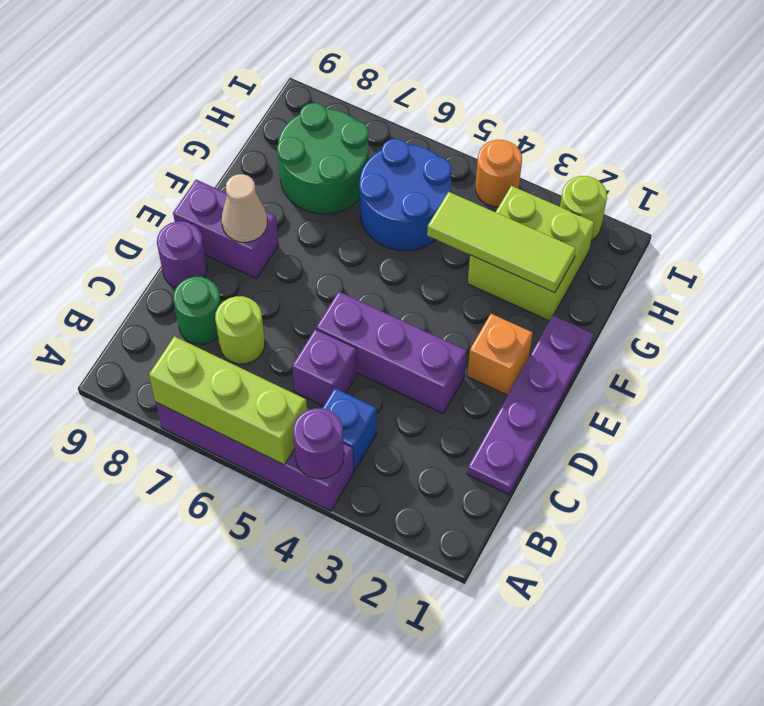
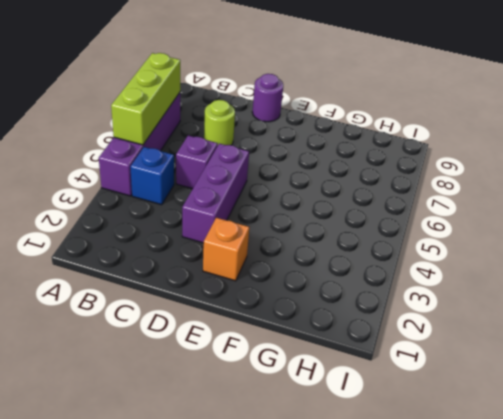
none -> purple 1x4 plate [467,315,594,495]
none -> green 1x1 round brick [173,277,221,344]
none -> purple 1x2 brick [173,180,279,279]

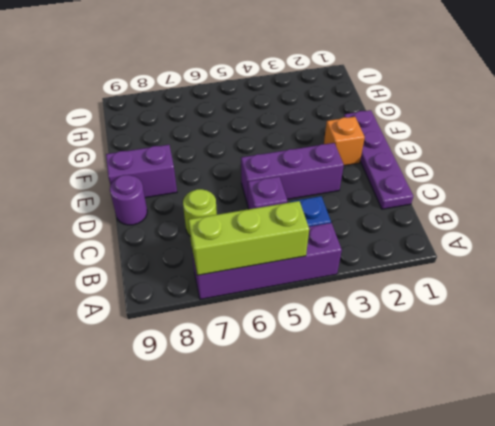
none -> green 1x1 round brick [173,277,221,344]
none -> lime 2x2 brick [468,186,595,321]
none -> blue 2x2 round brick [360,139,451,251]

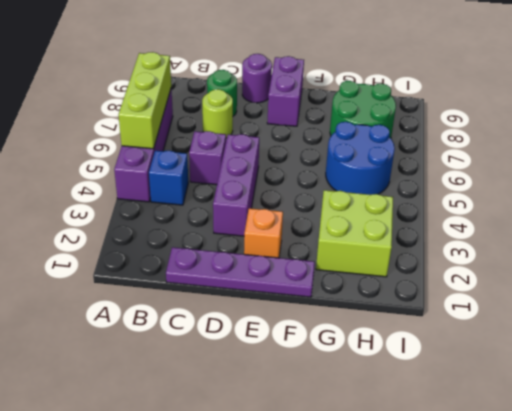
none -> lime 1x1 round brick [560,176,607,240]
none -> orange 1x1 round brick [476,140,522,207]
none -> purple 1x1 round brick [293,408,344,479]

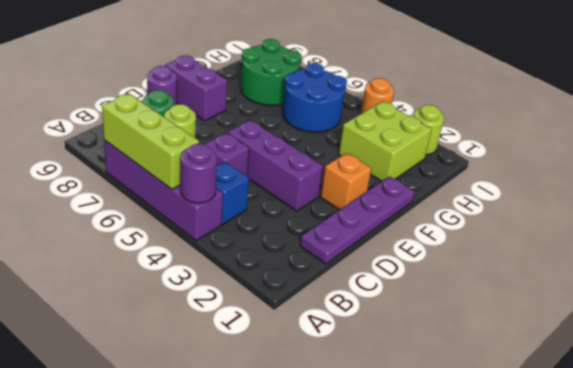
none -> tan 1x1 cone [222,174,267,242]
none -> lime 1x3 tile [427,192,576,293]

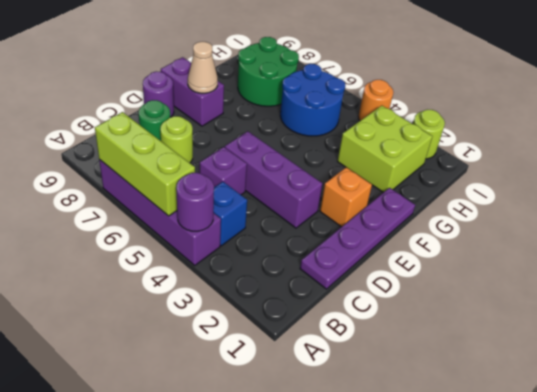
none -> lime 1x3 tile [427,192,576,293]

